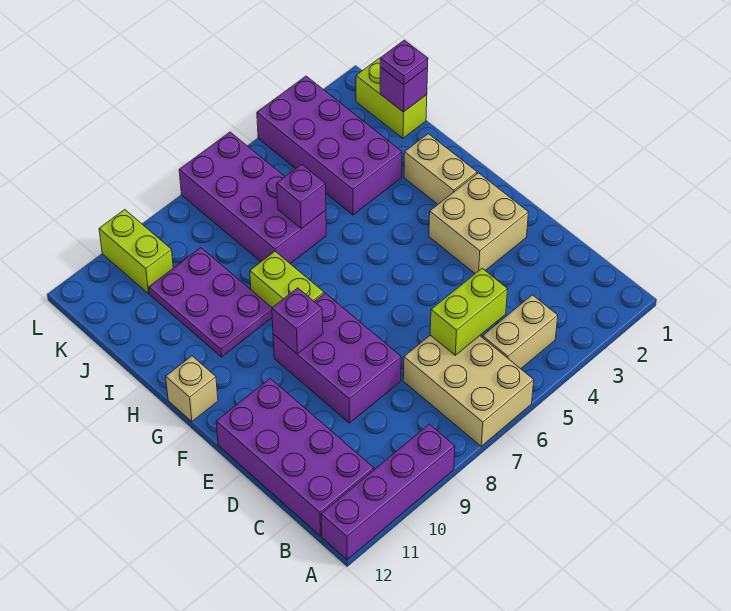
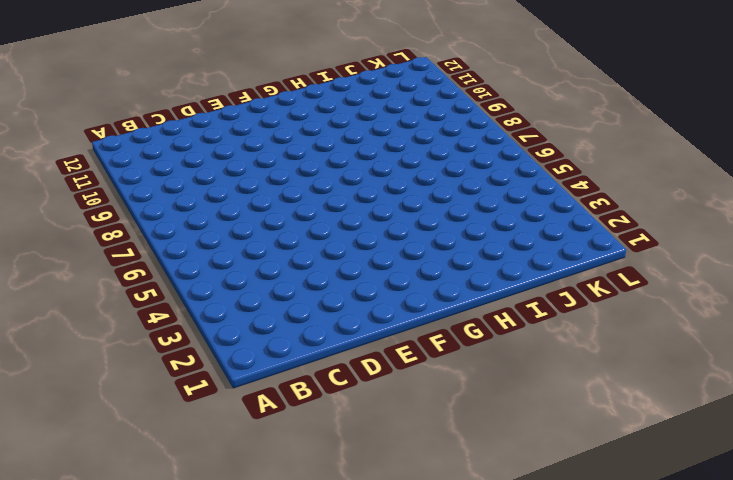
none -> tan 2x3 brick [403,335,534,446]
none -> purple 1x4 brick [321,424,455,560]
none -> tan 1x2 brick [482,295,558,369]

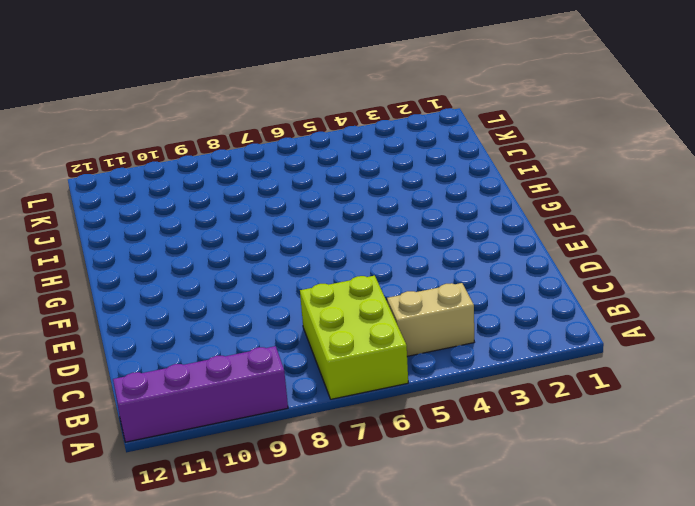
lime 2x3 brick [300,276,408,399] -> tan 2x3 brick [403,335,534,446]
none -> purple 2x4 brick [216,378,374,536]
none -> purple 2x3 brick [273,293,401,423]
none -> tan 2x2 brick [429,173,528,273]

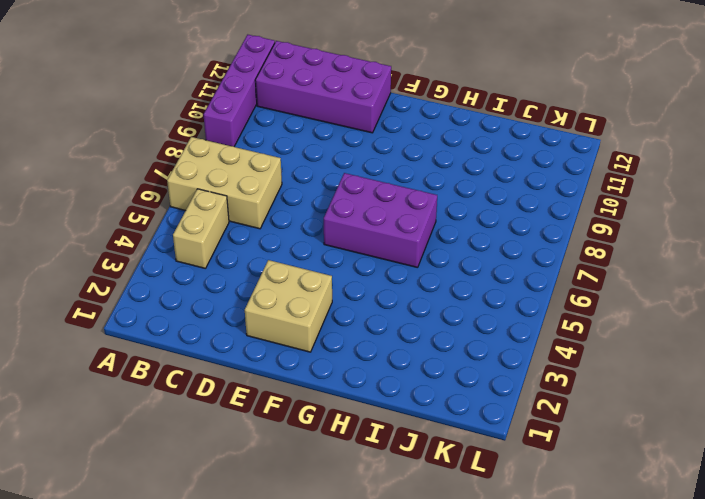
purple 2x3 brick [324,173,437,268] -> purple 2x3 brick moved to [273,293,401,423]
none -> tan 1x2 brick [404,134,477,204]
none -> lime 1x2 brick [250,252,324,307]
none -> tan 1x1 brick [166,356,218,422]

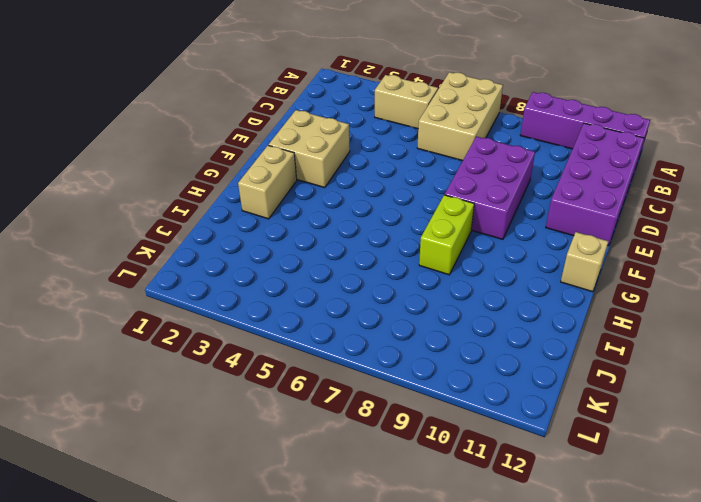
none -> purple 2x3 plate [149,248,272,357]
none -> purple 2x4 brick [257,76,402,215]
none -> purple 2x4 brick [179,132,326,264]

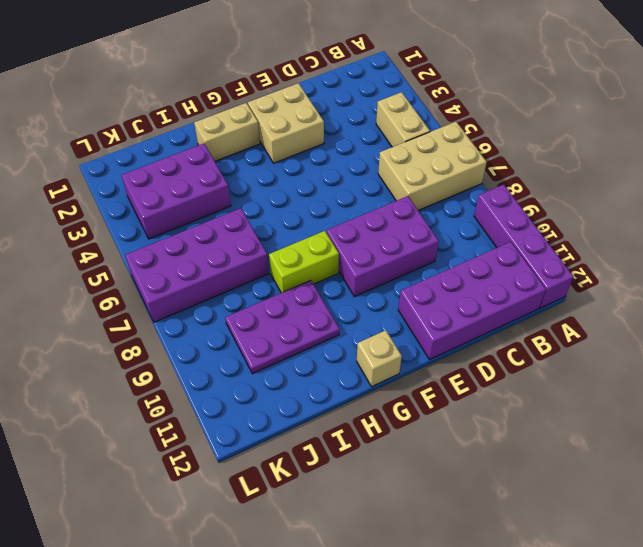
purple 2x3 brick [121,143,231,239] -> purple 2x4 brick [257,76,402,215]
none -> lime 1x2 brick [356,58,427,138]
none -> lime 1x2 brick [99,210,173,294]
none -> lime 1x2 brick [430,268,508,355]

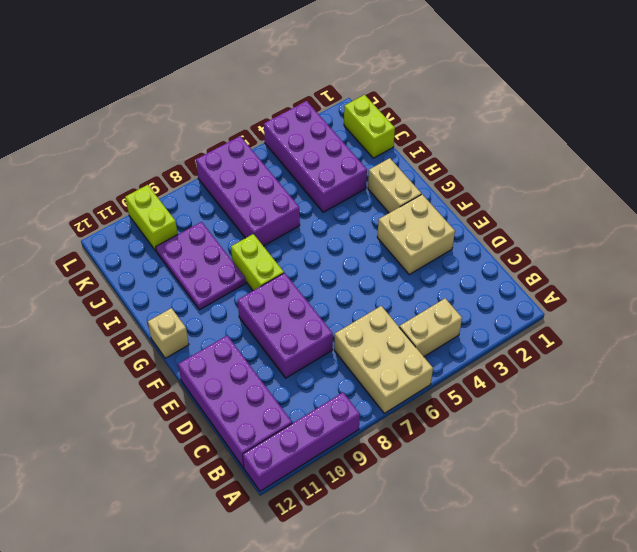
none -> lime 1x2 brick [430,268,508,355]
none -> purple 1x1 brick [272,288,323,354]
none -> purple 1x1 brick [277,164,326,229]

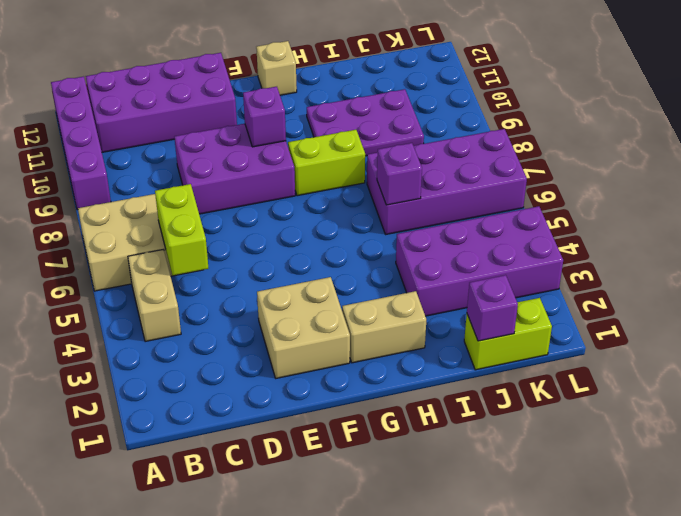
none -> lime 1x2 brick [99,210,173,294]
none -> purple 1x1 plate [380,40,428,85]

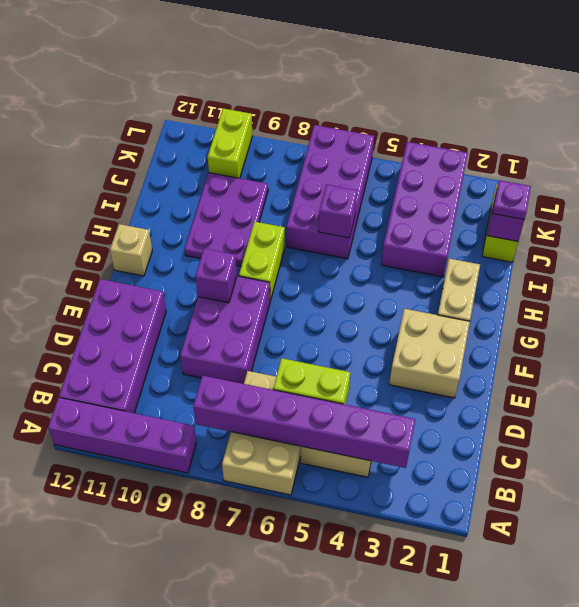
purple 1x6 brick [193,375,416,468] -> none

